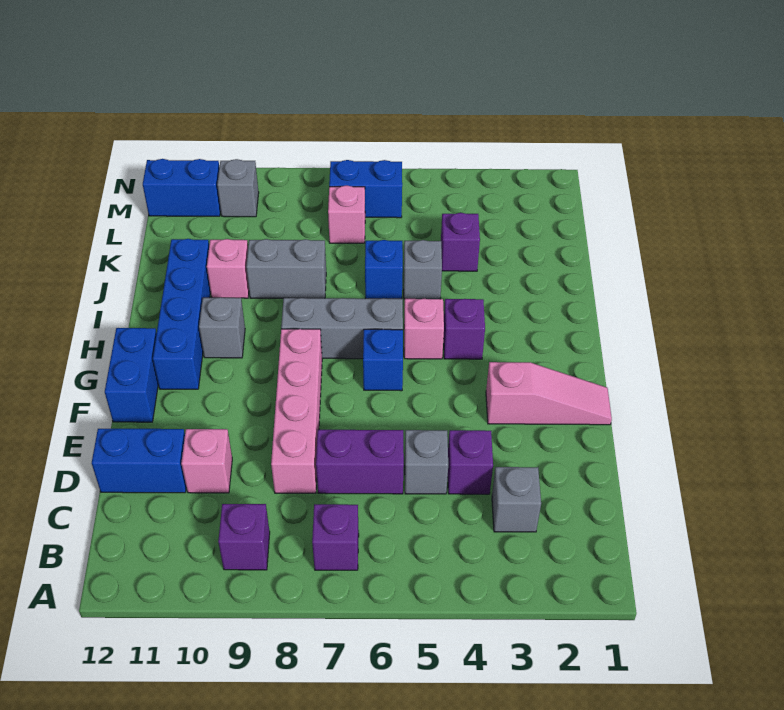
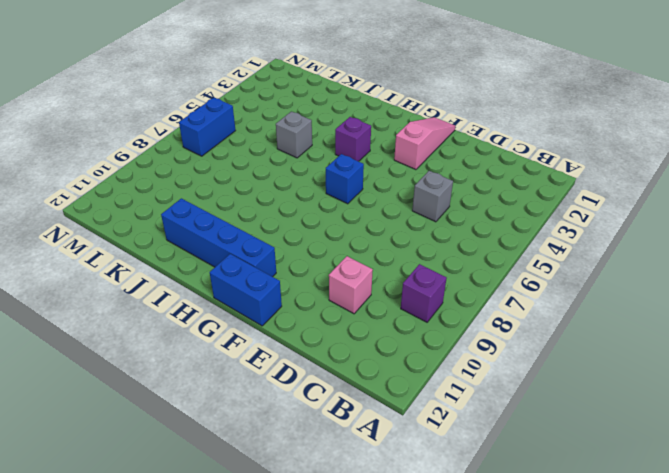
none -> purple 1x1 brick [312,504,359,570]
none -> grey 1x1 brick [492,467,541,532]
none -> purple 1x1 brick [448,430,493,494]

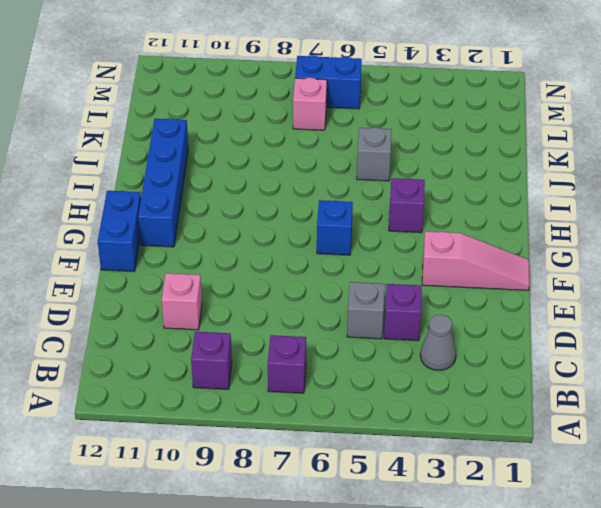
grey 1x1 cone [420,315,456,370] -> grey 1x1 brick [492,467,541,532]
none -> purple 1x2 brick [316,430,404,494]
none -> pink 1x4 brick [271,329,322,493]
none -> blue 1x2 brick [92,429,186,493]

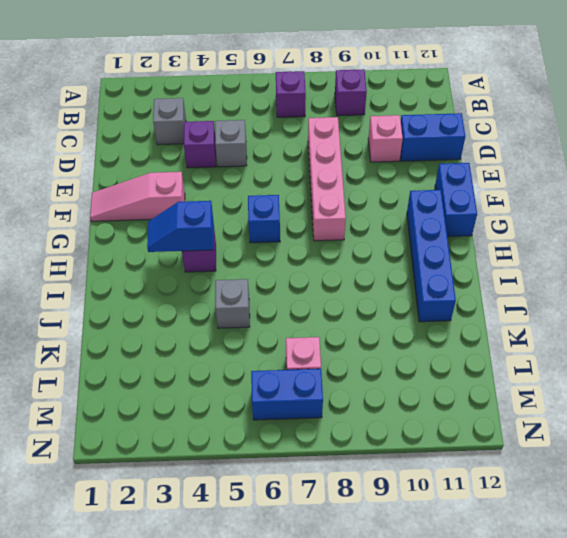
blue 1x2 slope [147,201,214,252] -> none
none -> purple 1x2 brick [316,430,404,494]
none -> pink 1x1 brick [404,299,444,359]
none -> grey 1x3 brick [281,298,403,359]

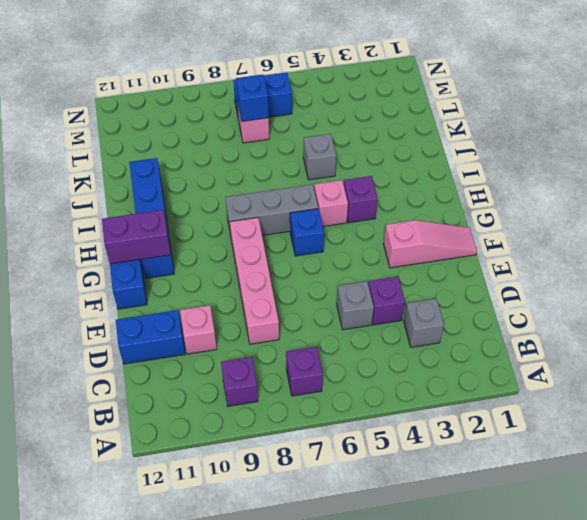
purple 1x2 brick [102,210,171,264] -> purple 1x2 brick moved to [316,430,404,494]
blue 1x1 brick [236,75,269,122] -> blue 1x1 brick moved to [365,240,403,299]
none -> grey 1x1 brick [199,297,245,358]
none -> grey 1x2 brick [246,239,326,298]
none -> pink 1x1 brick [207,239,249,298]

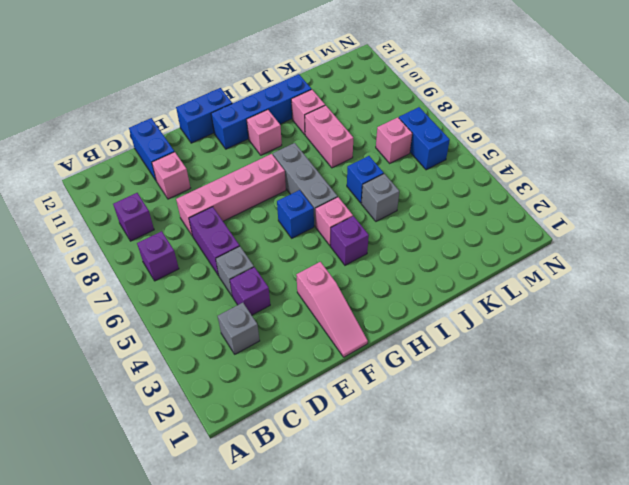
pink 1x1 brick [247,110,282,155] -> grey 1x1 brick [199,297,245,358]
pink 1x2 brick [305,105,353,168] -> grey 1x2 brick [246,239,326,298]
none -> purple 1x1 brick [441,213,480,271]
none -> grey 1x1 brick [217,159,259,217]
none -> blue 1x2 brick [143,159,221,216]

